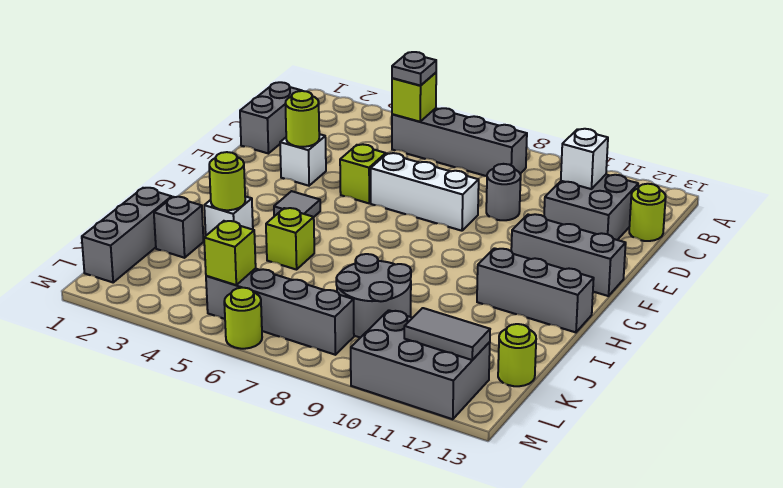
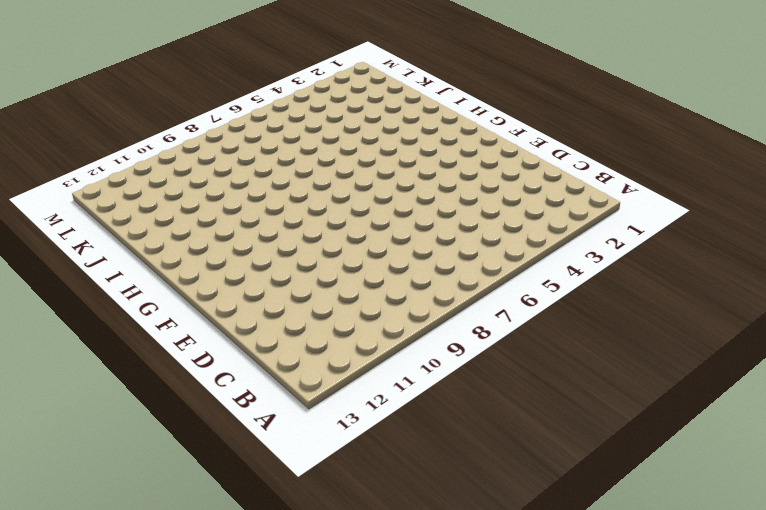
none -> grey 1x4 brick [392,108,527,176]
none -> grey 1x2 brick [240,82,302,153]
none -> grey 2x2 brick [544,175,638,240]

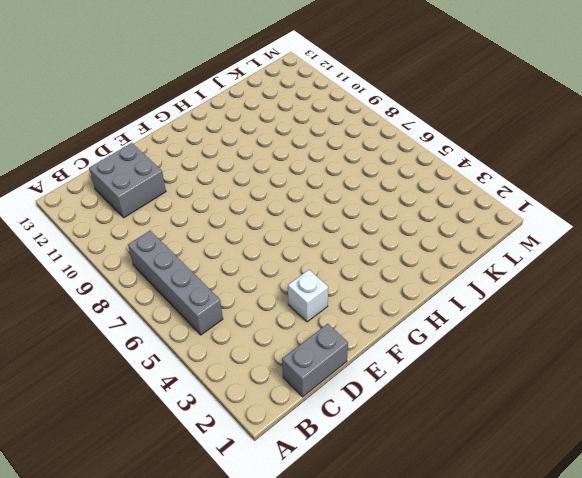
none -> lime 1x1 round brick [629,184,666,241]
none -> grey 1x1 round brick [486,164,521,220]
none -> lime 1x1 brick [340,144,386,203]

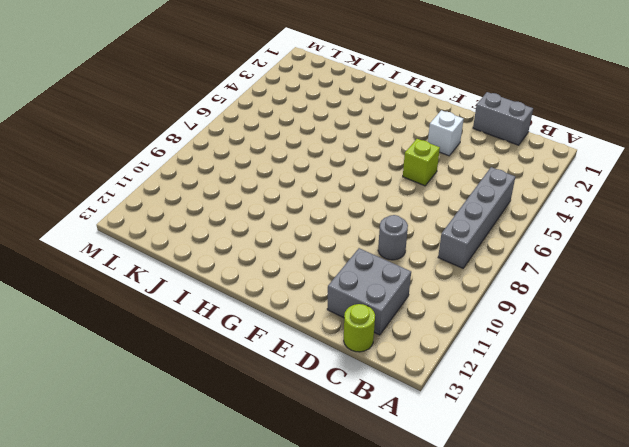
none -> white 1x3 brick [371,153,479,231]
none -> grey 1x3 brick [511,214,626,296]
none -> grey 1x1 tile [274,191,320,217]

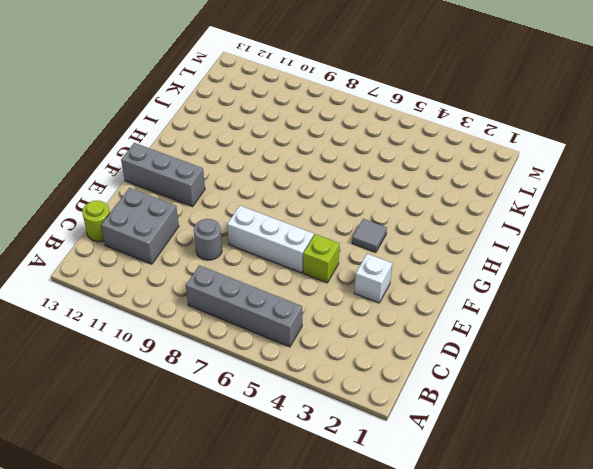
none -> grey 1x2 brick [240,82,302,153]
none -> grey 1x3 brick [477,248,594,332]
none -> white 1x1 brick [204,196,253,235]

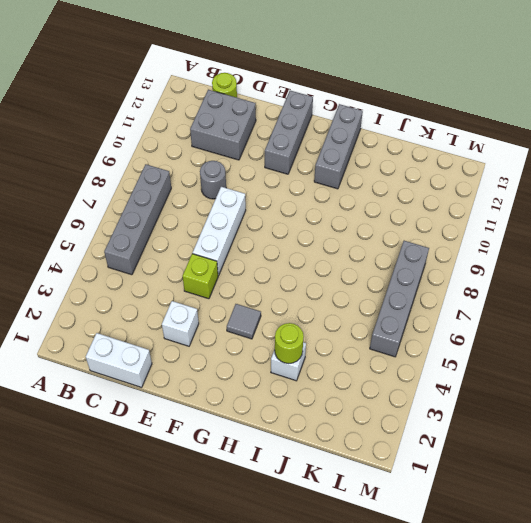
white 1x2 brick [86,333,152,387] -> grey 1x2 brick [240,82,302,153]
none -> lime 1x1 brick [266,208,314,270]
none -> grey 1x3 brick [82,188,172,282]
none -> grey 1x1 brick [154,197,204,258]

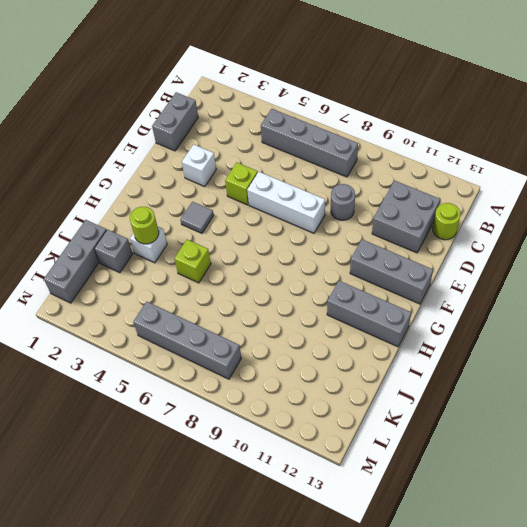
none -> grey 2x2 round brick [336,254,411,338]
none -> lime 1x1 round brick [498,324,536,386]
none -> grey 2x3 brick [351,310,490,419]

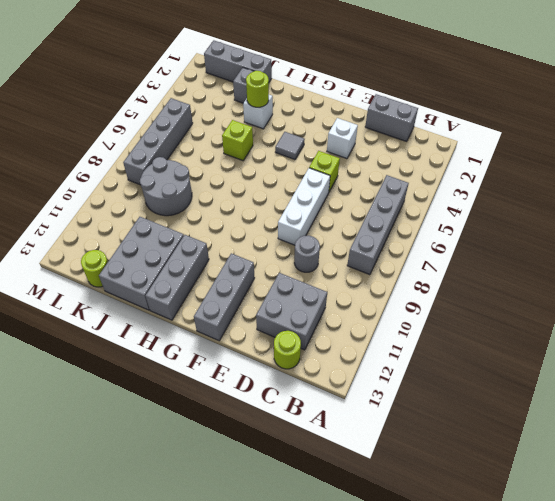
grey 2x3 brick [99,217,184,310] -> grey 2x3 brick moved to [351,310,490,419]
none -> lime 1x1 round brick [224,288,262,349]
none -> lime 1x1 brick [392,73,436,122]
none -> white 1x1 brick [561,129,608,189]

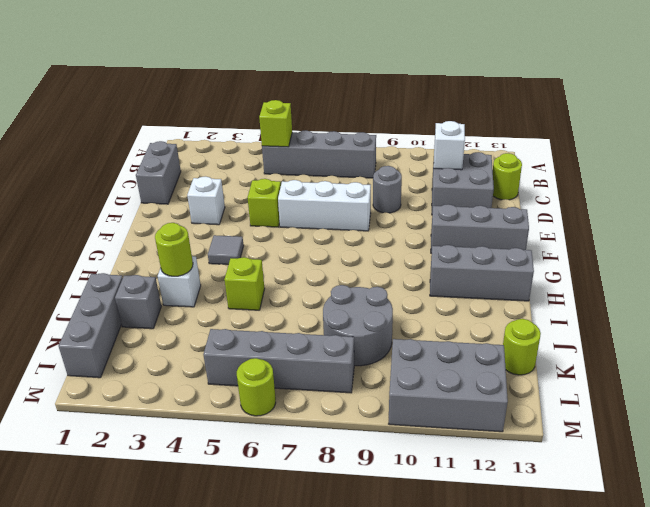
none -> lime 1x1 round brick [285,91,319,147]
none -> lime 1x1 brick [204,221,256,285]
none -> grey 1x2 tile [404,308,490,360]

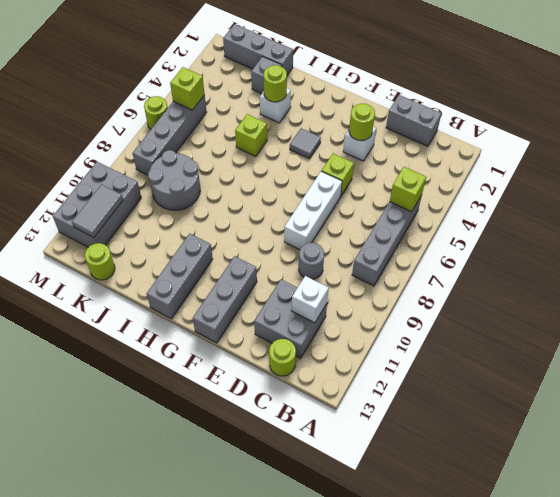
none -> grey 1x1 plate [392,52,436,86]

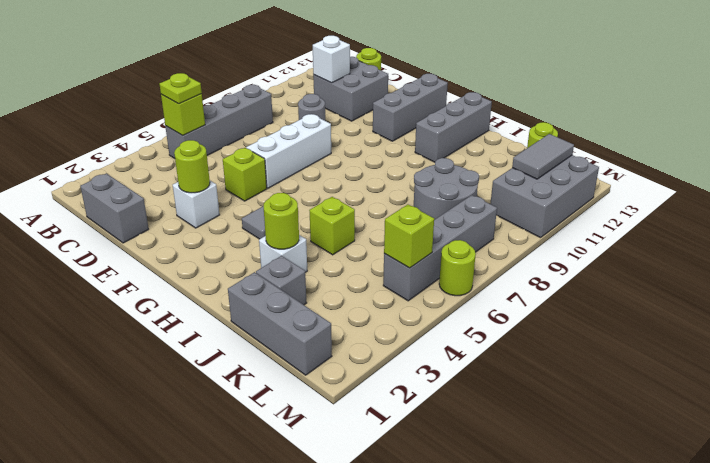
lime 1x1 plate [160,73,202,104] -> grey 1x1 plate [392,52,436,86]

